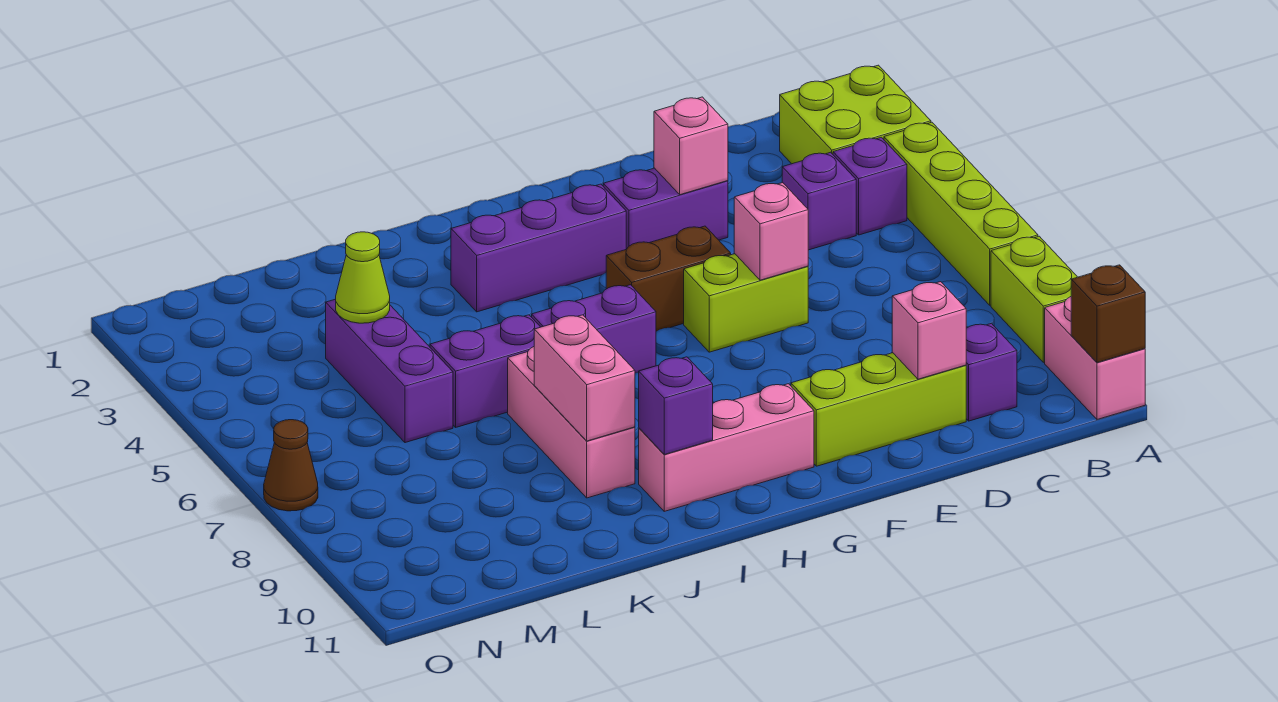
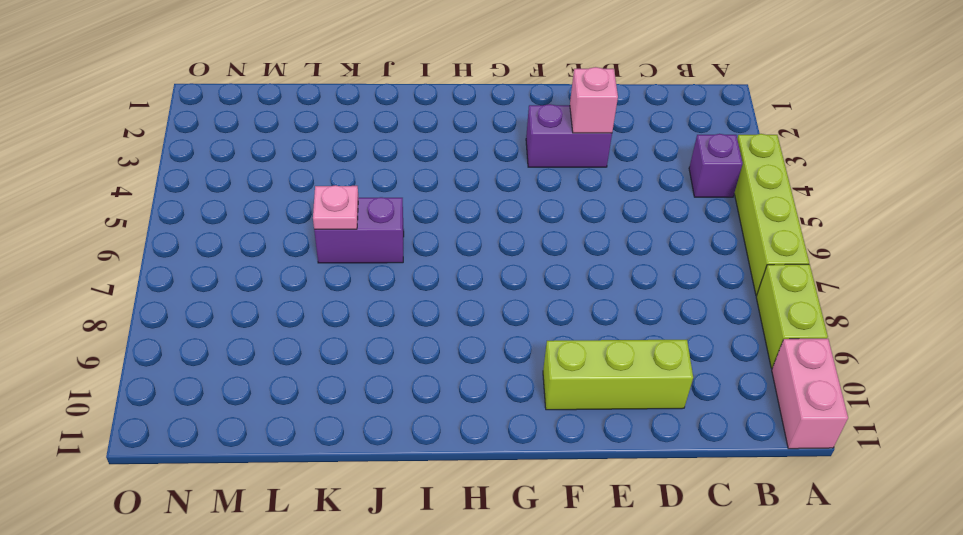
pink 1x1 plate [313,185,358,230] -> none
none -> lime 2x2 brick [780,65,931,164]
none -> purple 1x1 brick [782,152,856,250]
none -> purple 1x1 brick [966,323,1017,421]

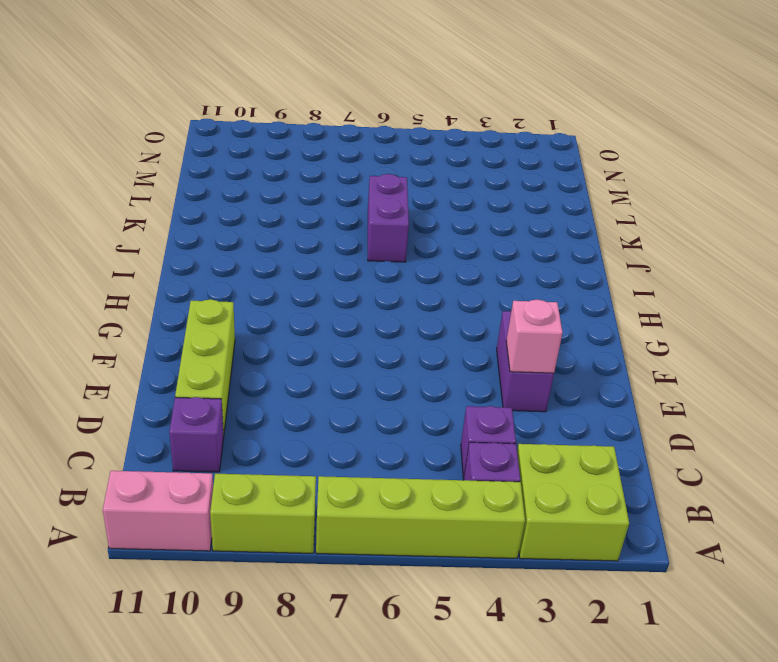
none -> lime 1x2 brick [684,254,808,352]
none -> brown 1x2 brick [606,226,731,331]
none -> purple 1x3 brick [451,184,626,312]

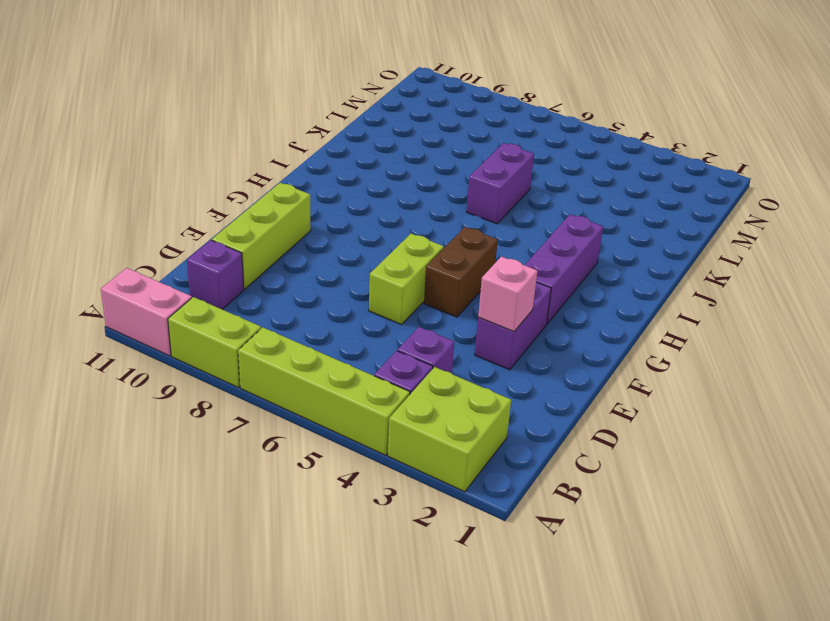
none -> pink 1x3 brick [639,384,814,511]
none -> purple 1x2 brick [532,285,656,373]
none -> pink 1x3 brick [508,347,635,498]

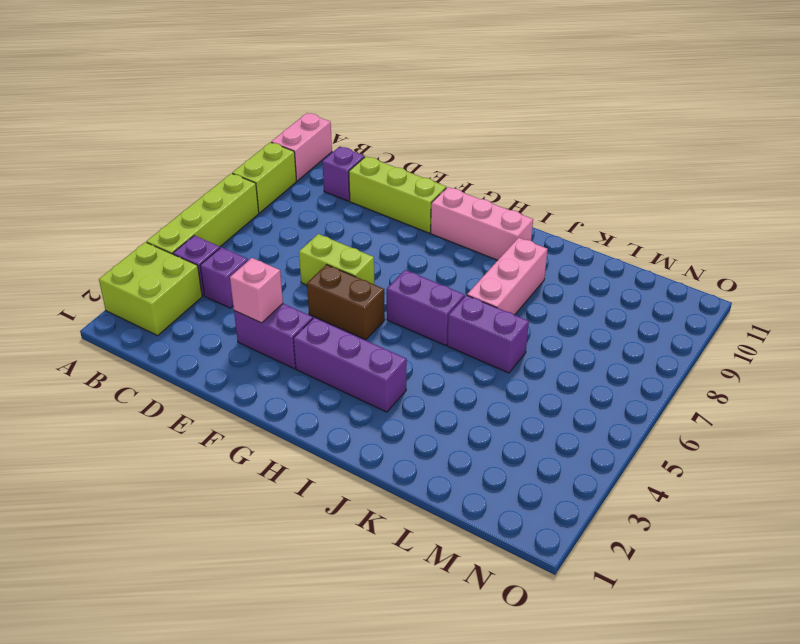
none -> purple 1x3 brick [326,299,453,443]
none -> brown 1x1 cone [264,420,318,511]
none -> brown 1x1 brick [1071,265,1145,363]

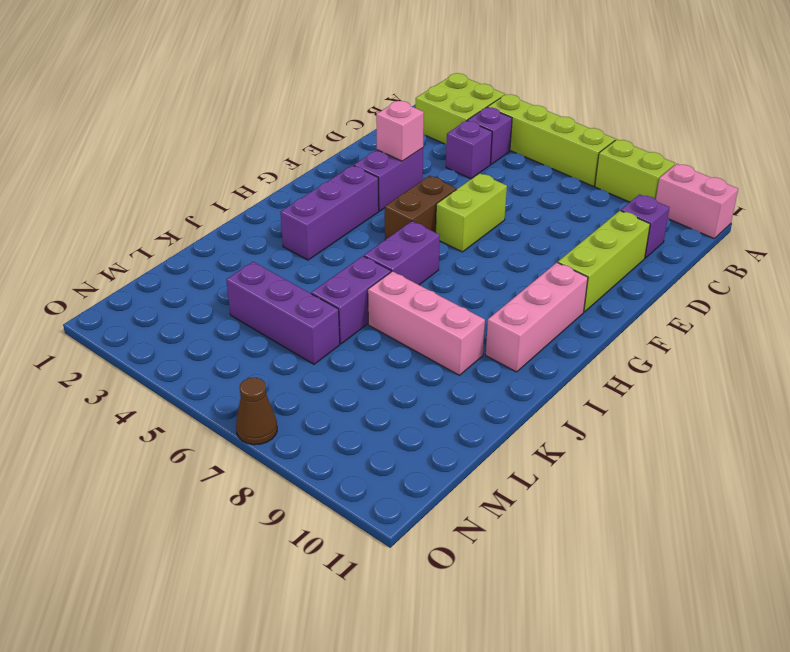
none -> brown 1x1 brick [1071,265,1145,363]
none -> pink 1x1 brick [892,282,966,379]
none -> pink 1x1 brick [734,183,808,280]

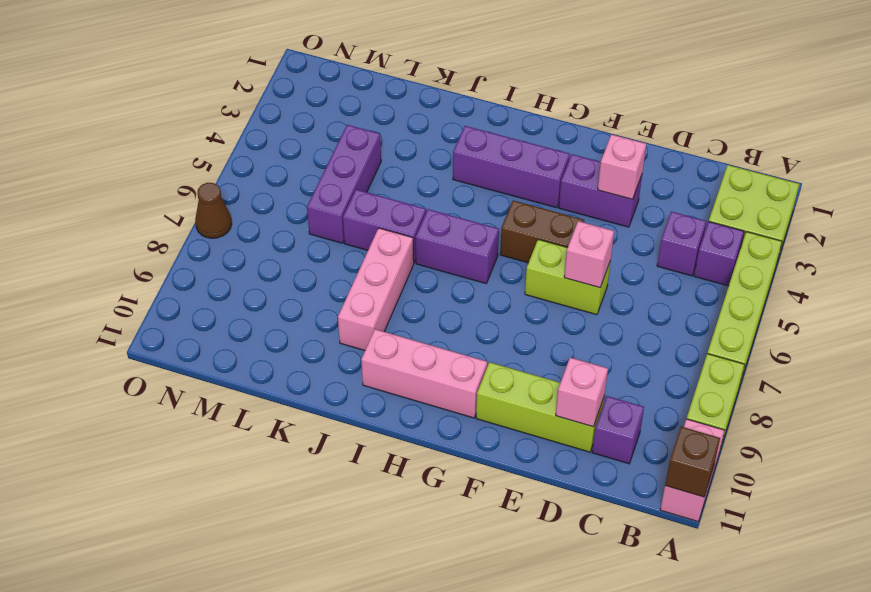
none -> purple 1x1 brick [639,357,713,454]
none -> pink 1x2 brick [534,315,635,441]
none -> lime 1x1 cone [336,232,390,323]

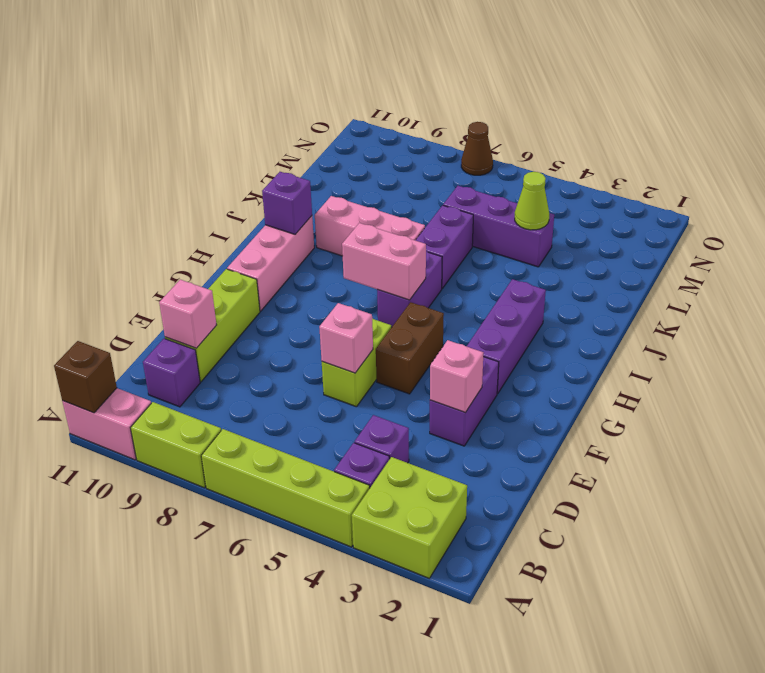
pink 1x2 brick [342,223,426,300] -> pink 1x2 brick moved to [534,315,635,441]

